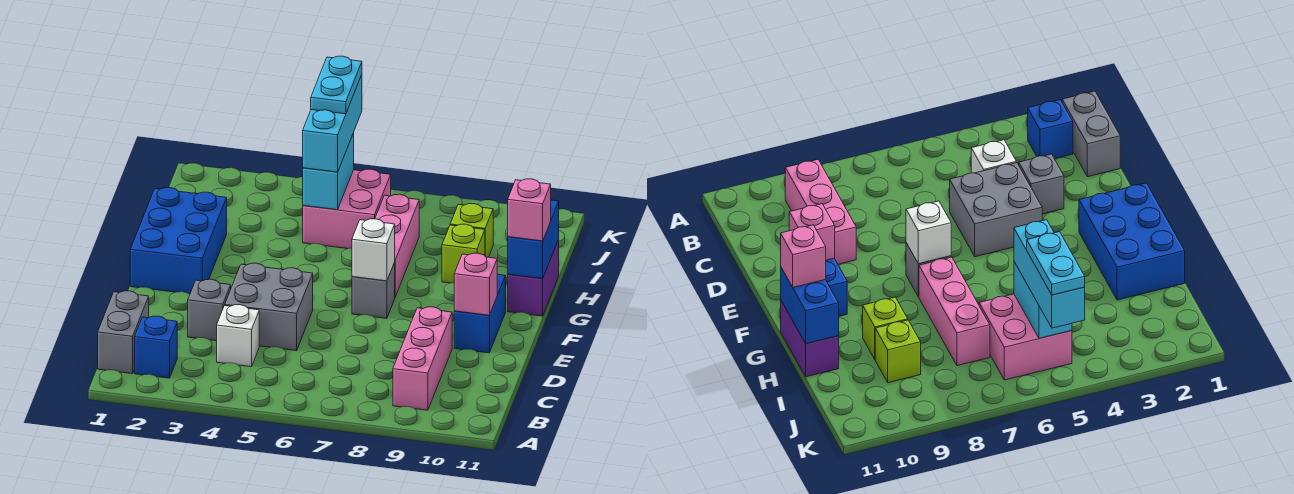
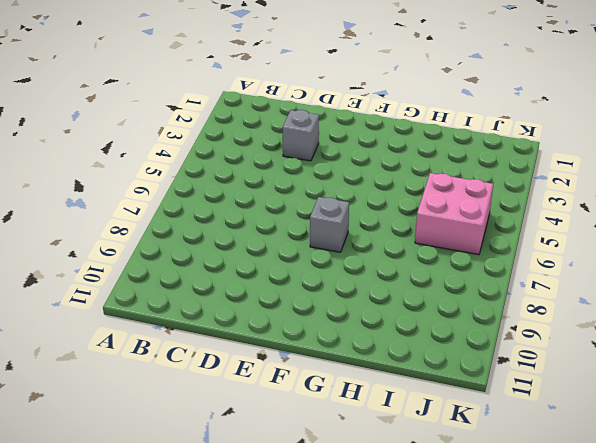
none -> grey 1x2 brick [98,291,149,374]
none -> blue 1x1 brick [135,316,177,378]
none -> pink 1x3 brick [393,307,452,410]

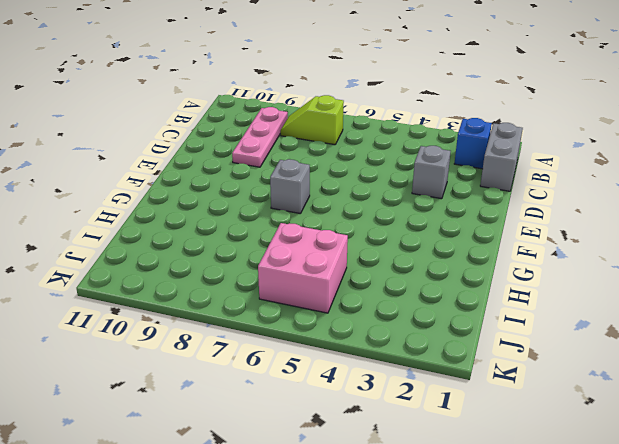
lime 1x2 slope [280,95,344,145] -> none
pink 1x3 plate [232,107,288,167] -> pink 1x3 brick [393,307,452,410]
none -> white 1x1 brick [217,305,259,367]
none -> grey 2x2 brick [225,263,313,351]
none -> blue 1x2 brick [454,274,506,353]

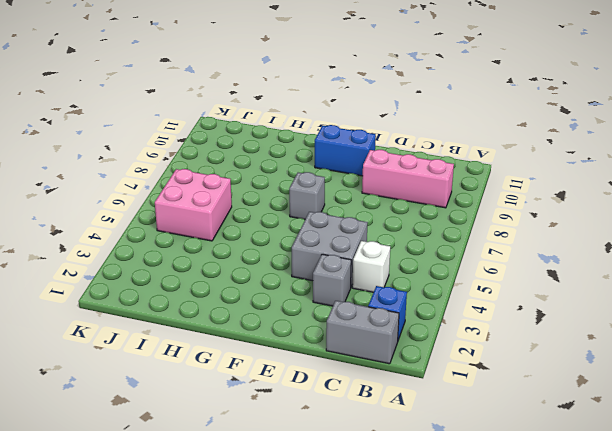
none -> blue 2x3 brick [130,188,227,294]
none -> pink 1x3 brick [375,194,419,297]
none -> purple 1x2 brick [508,240,559,316]

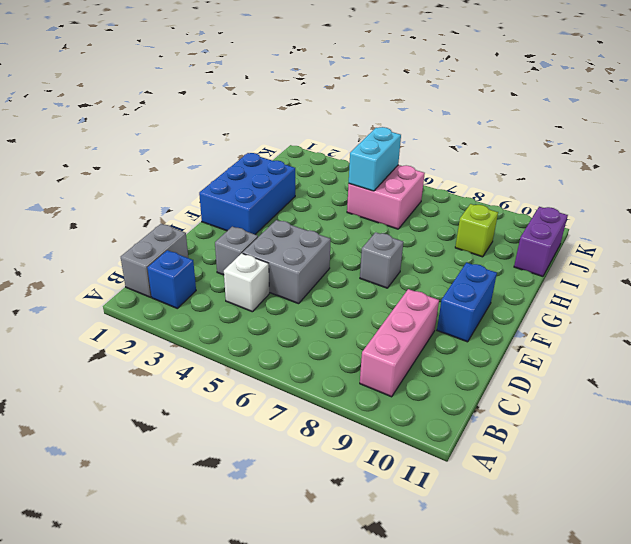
purple 1x2 brick [514,207,568,276] -> purple 1x2 brick moved to [508,240,559,316]
none -> pink 1x3 brick [375,194,419,297]
none -> lime 1x1 brick [442,224,485,283]
none -> pink 1x1 brick [454,253,497,315]

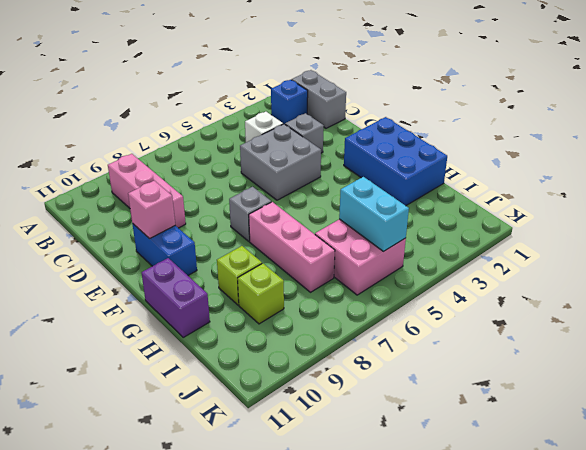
none -> white 1x1 brick [352,219,395,281]
none -> blue 1x2 brick [508,200,559,279]
none -> pink 1x1 brick [508,179,551,241]

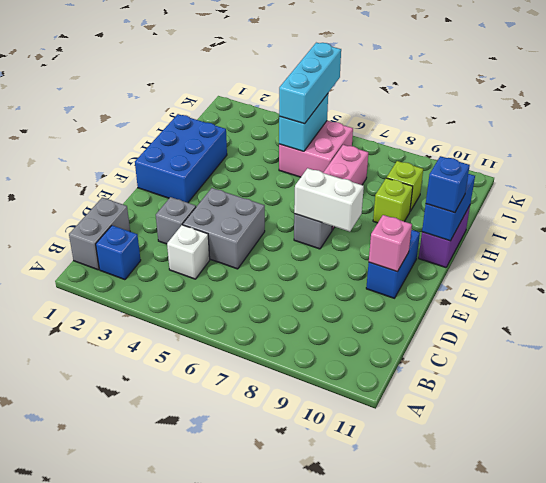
white 1x2 brick [294,168,364,232] -> white 1x1 brick [352,219,395,281]
blue 1x1 brick [426,156,470,213] -> pink 1x1 brick [508,179,551,241]
none -> pink 1x3 brick [393,307,452,410]
none -> cyan 1x2 plate [311,56,362,114]

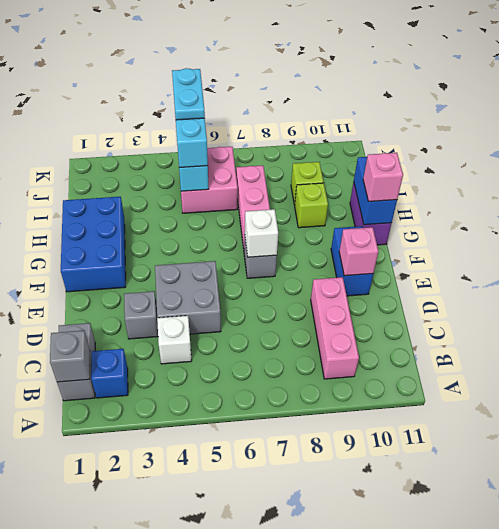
grey 1x1 brick [50,330,90,382] -> none

